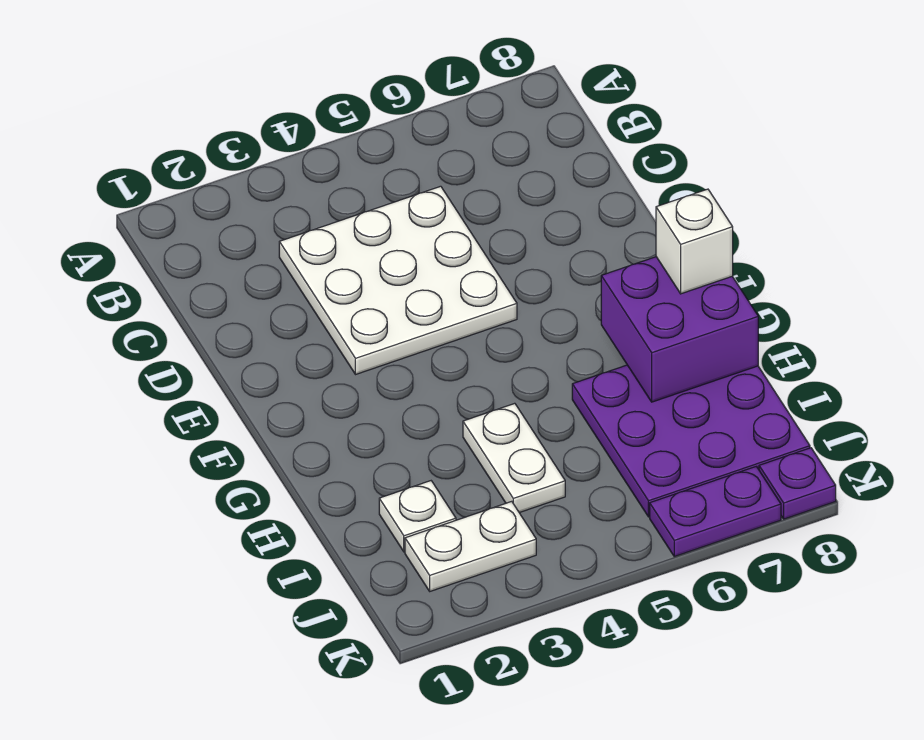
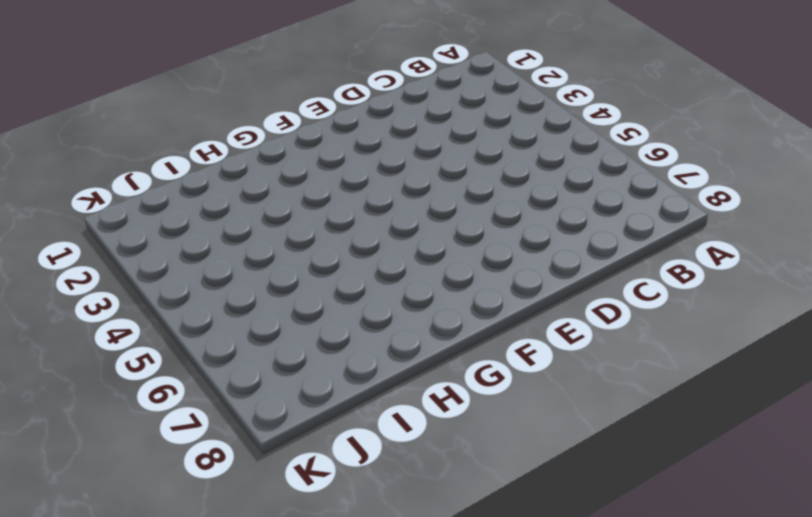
none -> white 3x3 plate [279,186,517,375]
none -> white 1x2 plate [463,403,565,513]

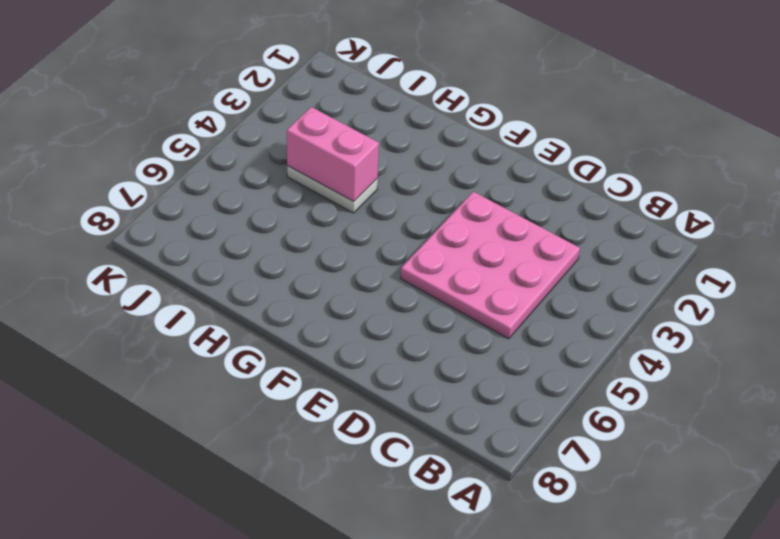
pink 3x3 plate [401,192,580,339] -> white 3x3 plate [279,186,517,375]
pink 1x2 brick [287,107,379,202] -> none
none -> purple 3x3 plate [572,365,810,517]
none -> white 1x1 plate [379,481,456,552]

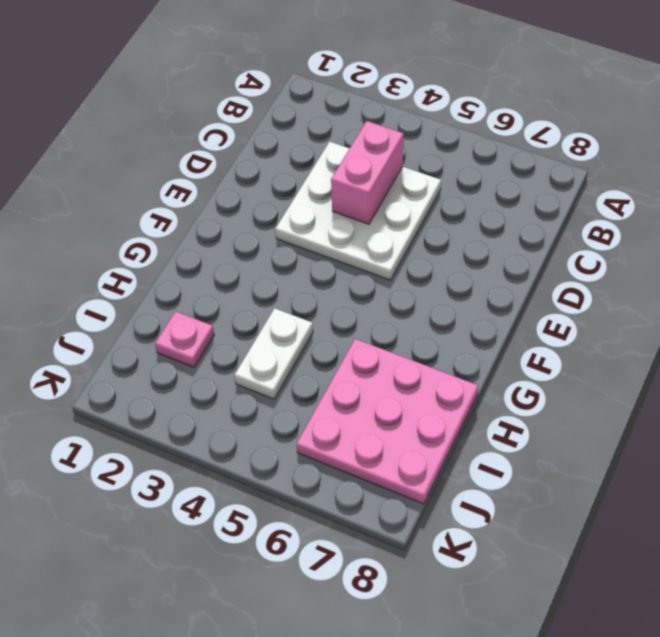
pink 1x2 brick [331,121,403,224] -> none
pink 3x3 plate [297,339,478,504] -> purple 3x3 plate [572,365,810,517]
pink 1x1 plate [155,311,214,367] -> white 1x1 plate [379,481,456,552]
none -> white 1x2 plate [405,501,536,591]
none -> purple 1x2 plate [650,467,781,556]

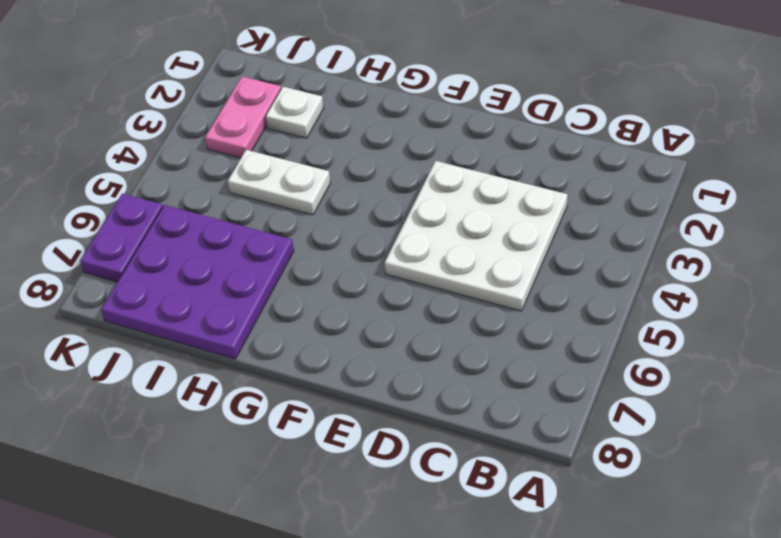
pink 1x2 plate [205,77,281,158] -> white 1x2 plate [405,501,536,591]
none -> purple 1x1 plate [759,448,836,519]
none -> purple 2x2 brick [601,257,758,402]

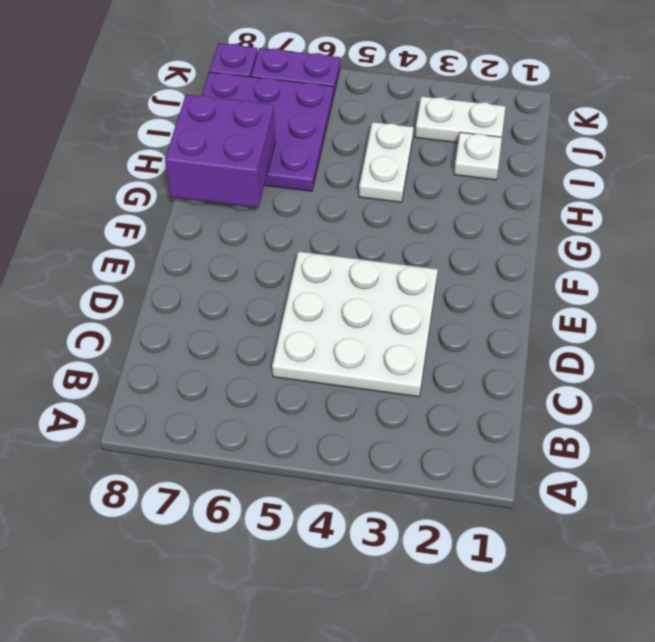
none -> white 1x1 brick [656,189,733,294]

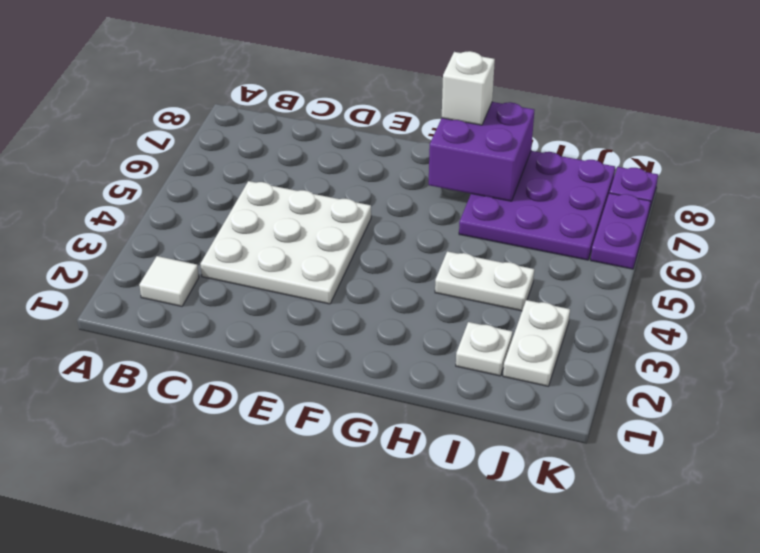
white 1x1 tile [139,256,199,306] -> none

